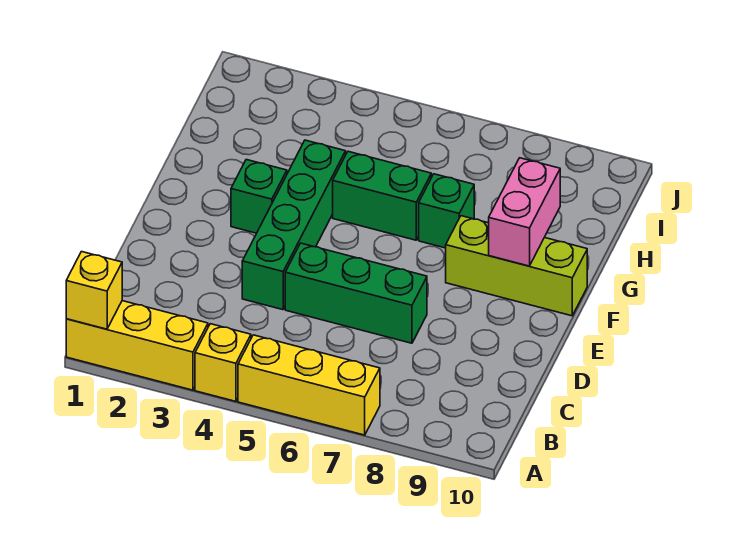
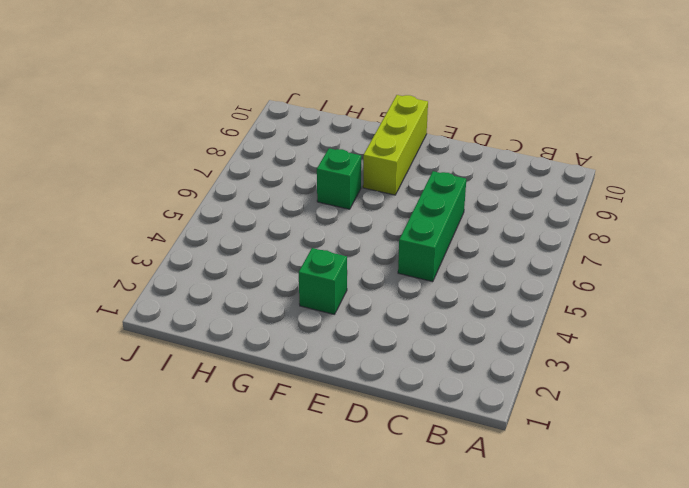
none -> yellow 1x3 brick [66,301,208,390]
none -> yellow 1x1 brick [195,324,251,401]

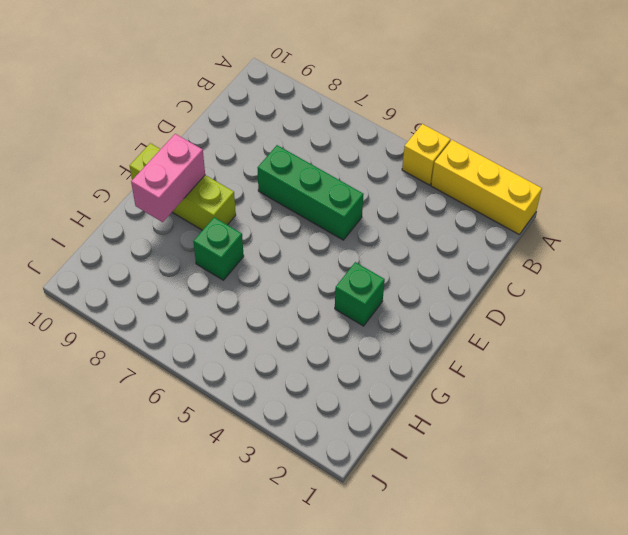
none -> yellow 1x3 brick [238,335,380,435]
none -> green 1x4 brick [242,140,346,310]

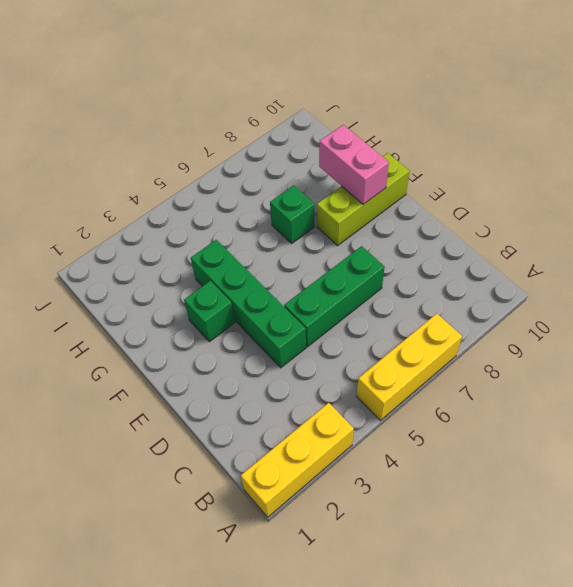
none -> yellow 1x1 brick [195,324,251,401]
none -> green 1x2 brick [333,151,431,240]

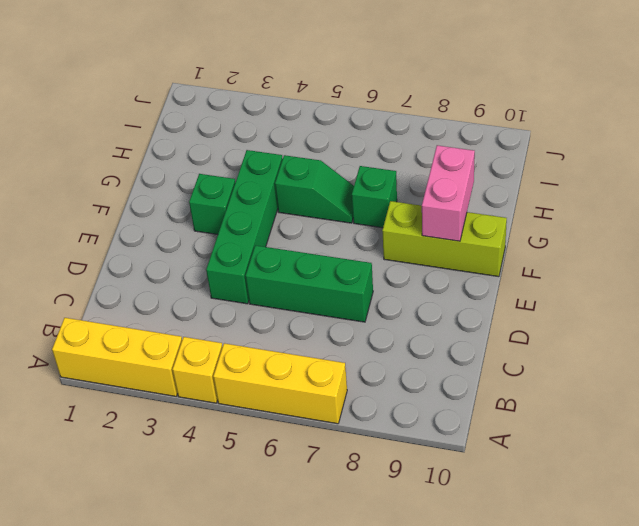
green 1x2 slope [275,155,354,223] -> green 1x2 brick [333,151,431,240]
none -> yellow 1x1 brick [66,252,122,329]

